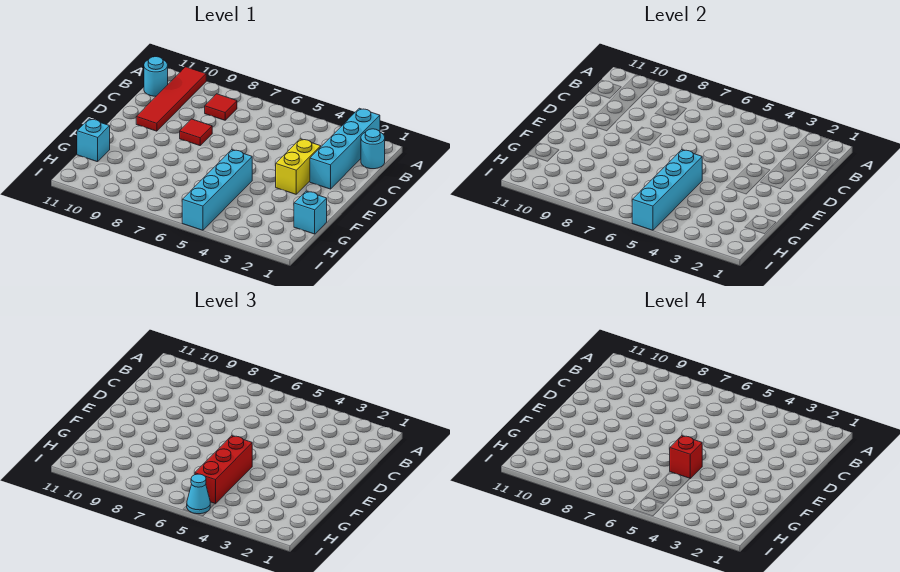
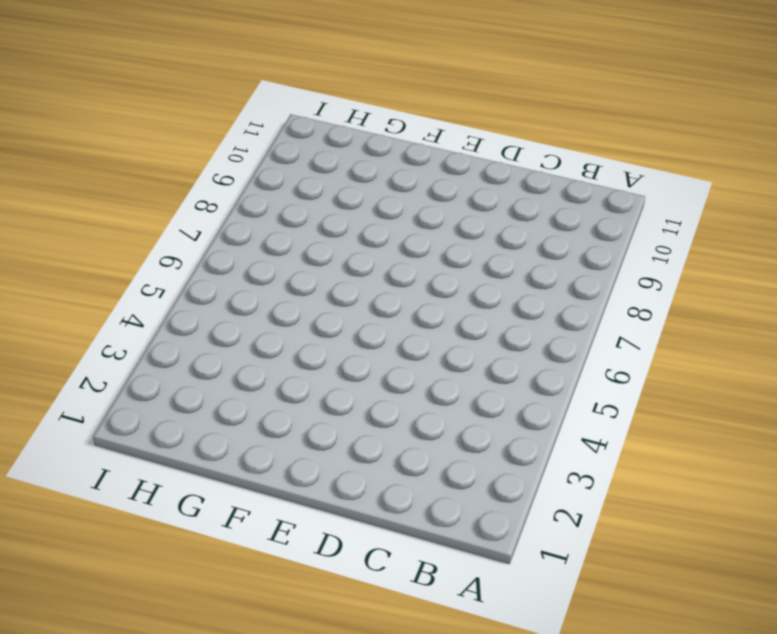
none -> cyan 1x4 brick [310,108,380,189]
none -> red 1x4 tile [136,67,206,131]
none -> cyan 1x1 round brick [361,129,385,169]

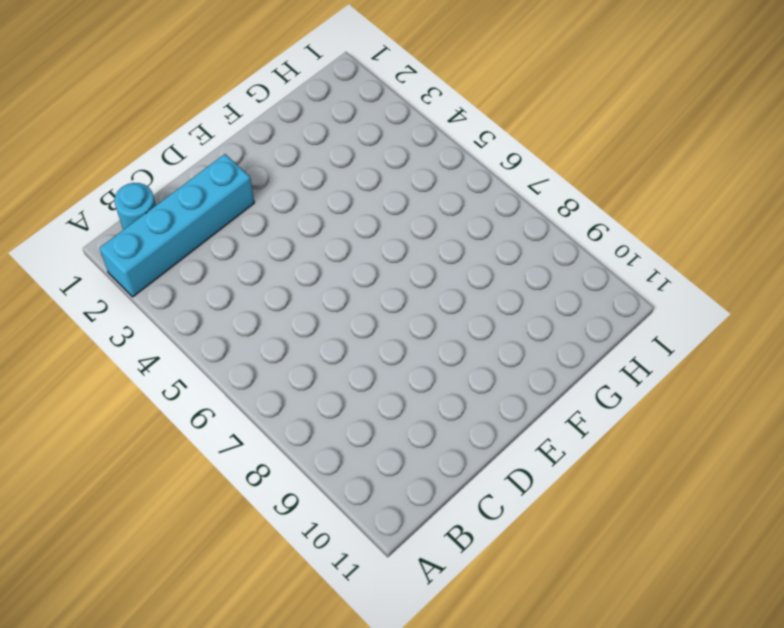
none -> red 1x4 tile [136,67,206,131]
none -> red 1x1 tile [205,94,237,120]
none -> cyan 1x1 round brick [144,57,168,96]

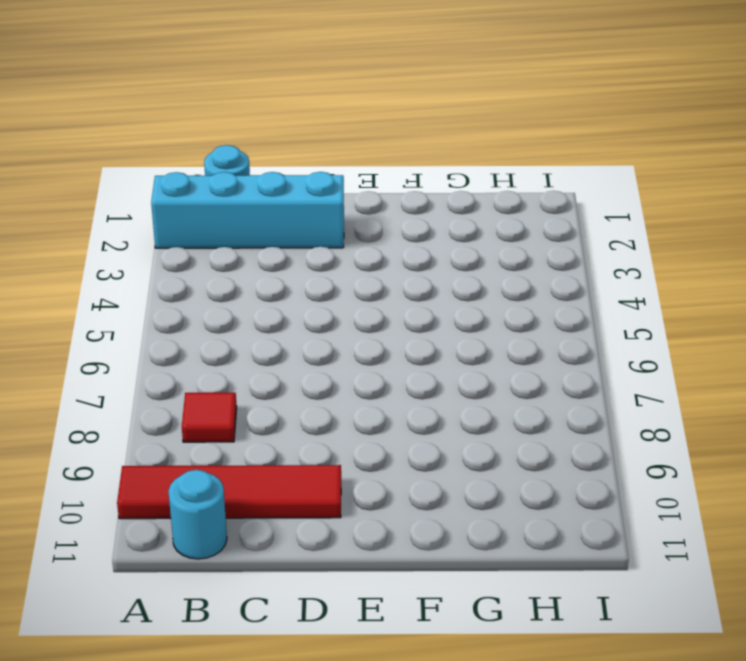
none -> yellow 1x2 brick [276,139,321,194]
none -> red 1x1 tile [180,119,212,146]
none -> cyan 1x4 brick [182,150,252,230]

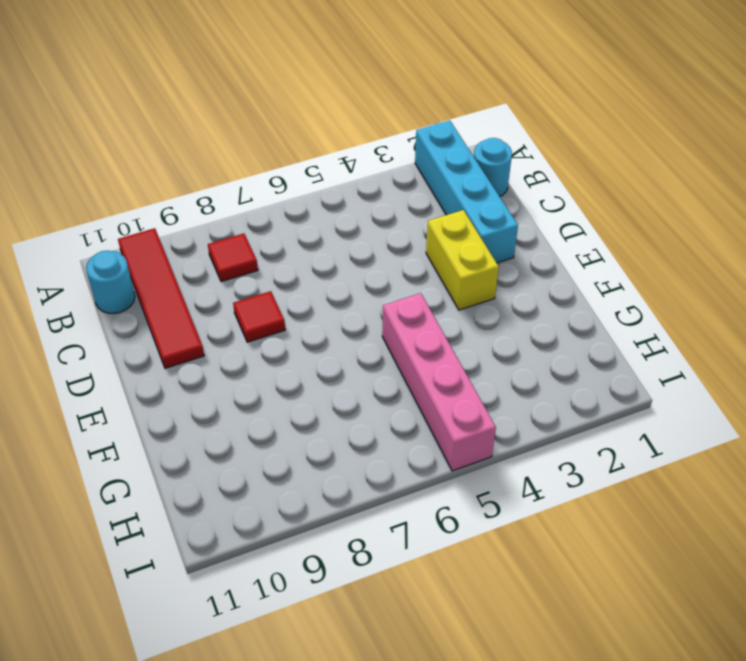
pink 1x4 brick [382,293,496,471] -> cyan 1x4 brick [182,150,252,230]
none -> cyan 1x1 brick [294,191,327,234]
none -> cyan 1x1 brick [77,119,110,162]
none -> cyan 1x4 brick [632,150,702,230]

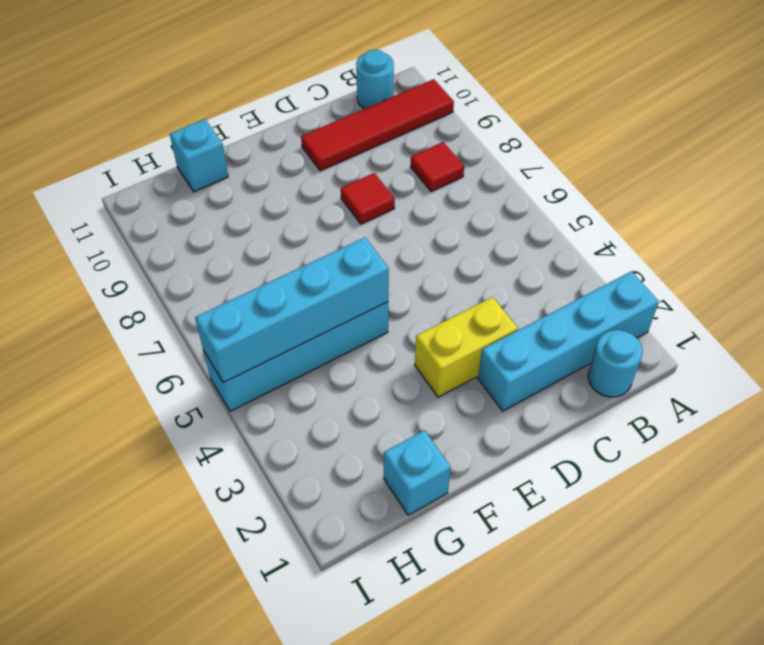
none -> red 1x3 brick [195,436,252,504]
none -> cyan 1x1 cone [187,474,210,514]
none -> red 1x1 brick [670,436,702,478]

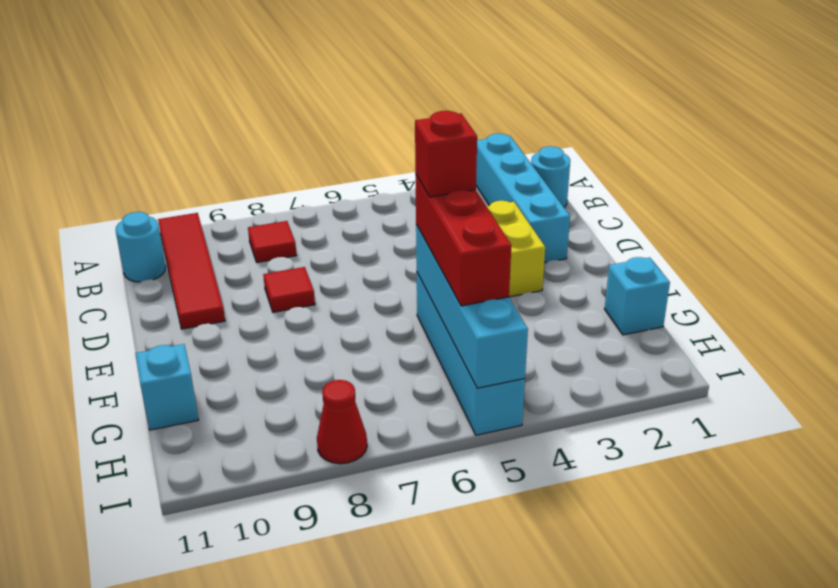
red 1x1 cone [317,380,367,464] -> none
none -> cyan 1x1 cone [187,474,210,514]

